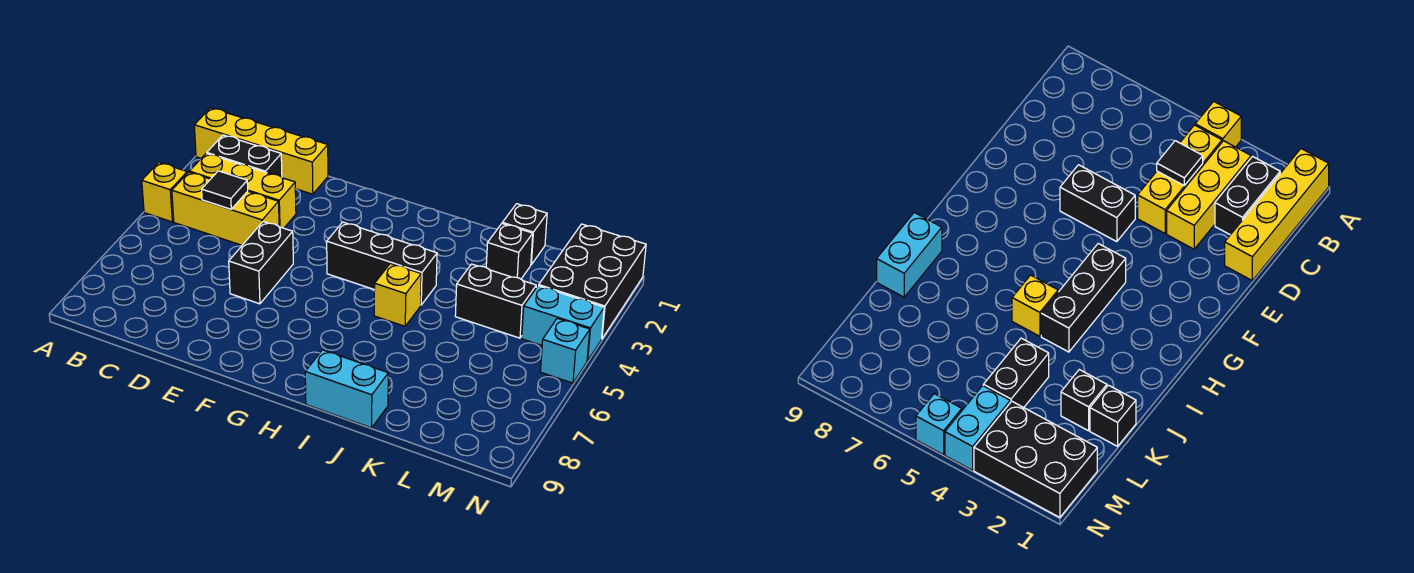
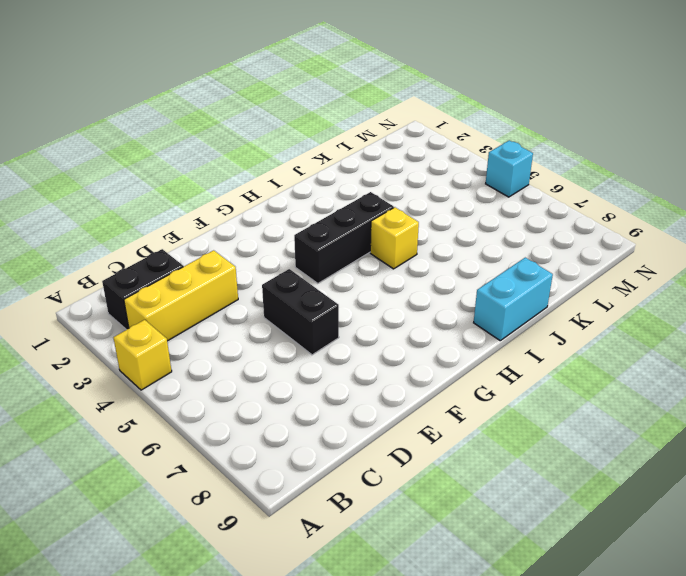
none -> yellow 1x4 brick [194,108,328,194]
none -> yellow 1x3 brick [172,172,279,245]
none -> black 1x1 brick [502,204,547,264]

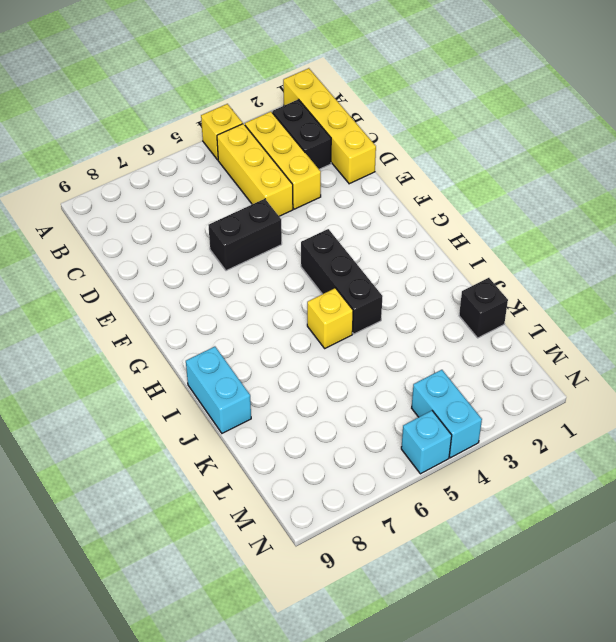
none -> black 1x1 brick [486,224,533,279]
none -> black 1x2 brick [455,264,536,338]
none -> black 2x3 brick [539,224,646,338]

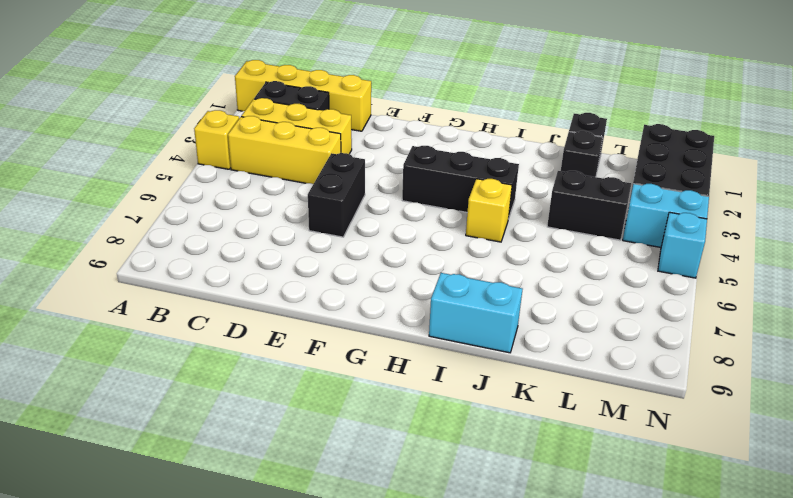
none -> black 1x1 tile [202,171,248,209]

